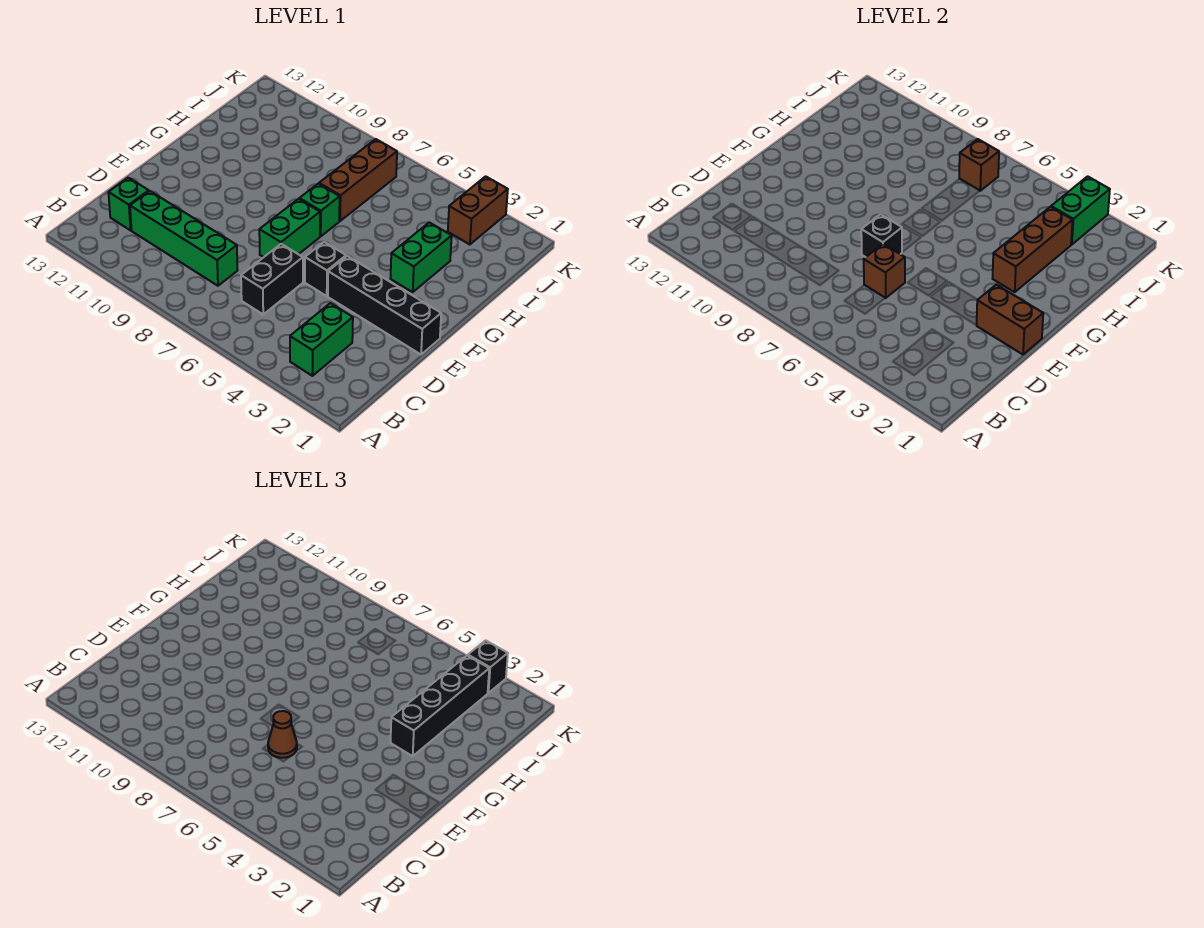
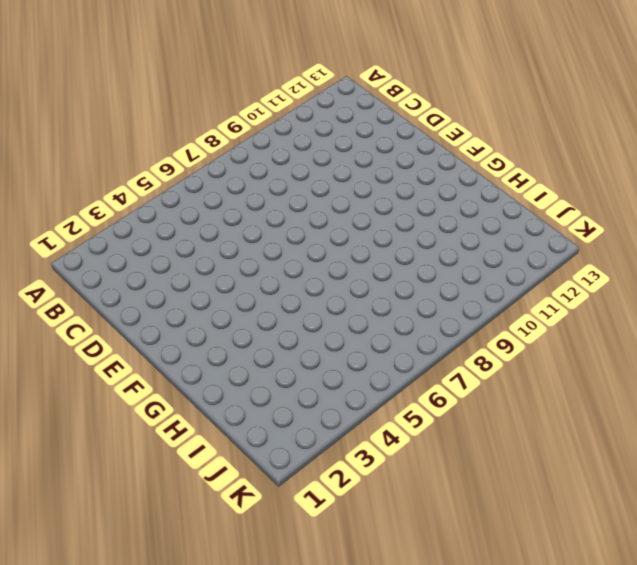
none -> green 1x2 brick [290,303,353,376]
none -> black 1x2 brick [241,244,303,314]
none -> green 1x4 brick [130,191,238,286]

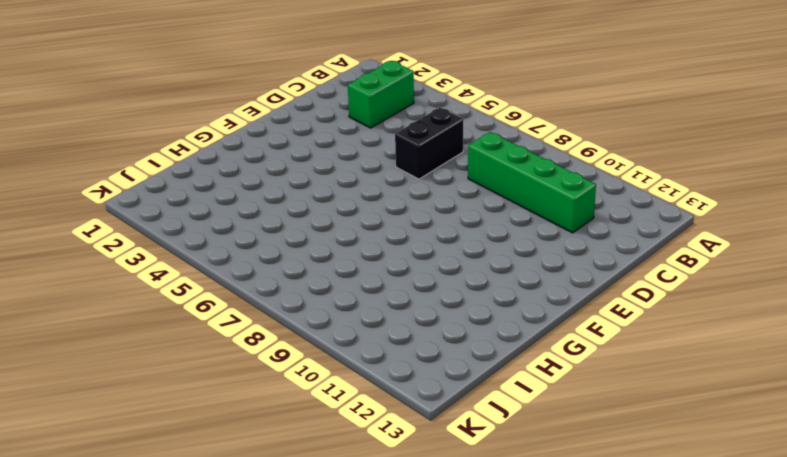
none -> green 1x1 brick [109,178,149,230]
none -> black 1x4 brick [328,256,441,355]
none -> black 1x1 brick [305,242,346,296]

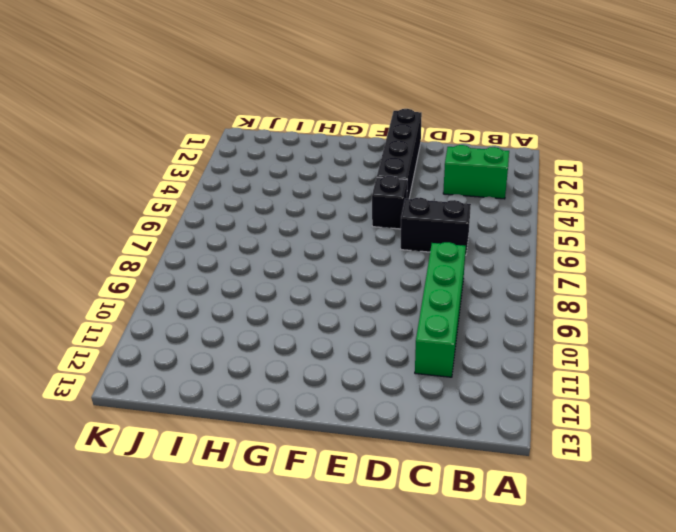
none -> green 1x1 brick [109,178,149,230]
none -> green 1x2 brick [259,199,320,257]
none -> green 1x2 brick [390,222,452,292]

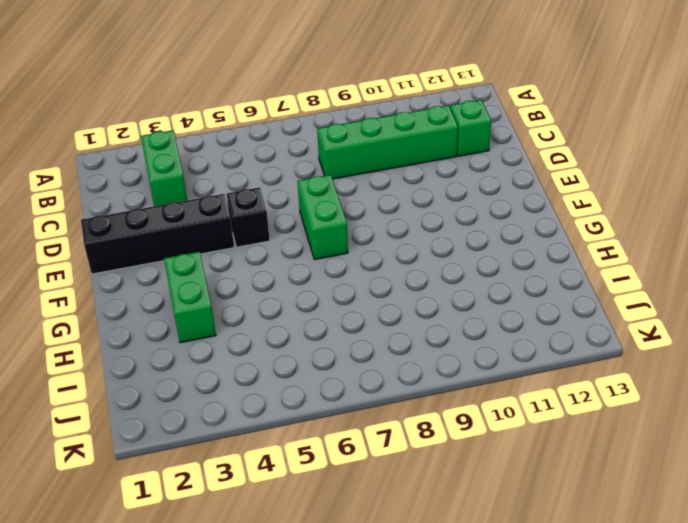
none -> black 1x2 brick [241,244,303,314]
none -> green 1x1 brick [299,184,340,236]
none -> brown 1x3 brick [319,139,397,221]

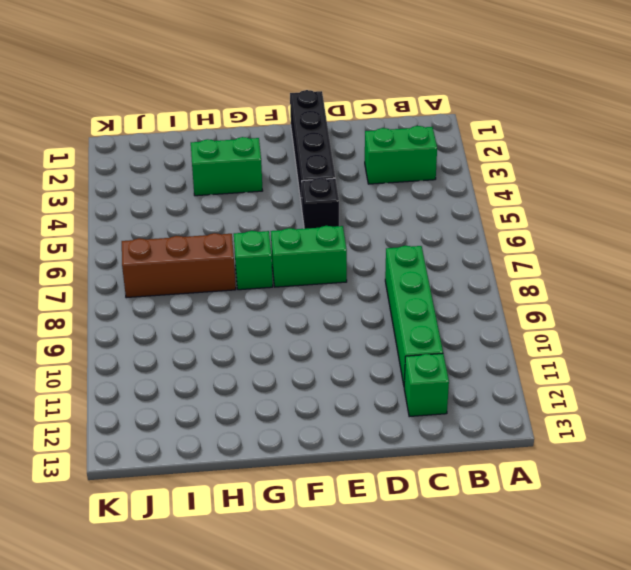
none -> black 1x2 brick [241,244,303,314]
none -> brown 1x2 brick [448,176,508,245]
none -> brown 1x1 brick [864,244,905,298]

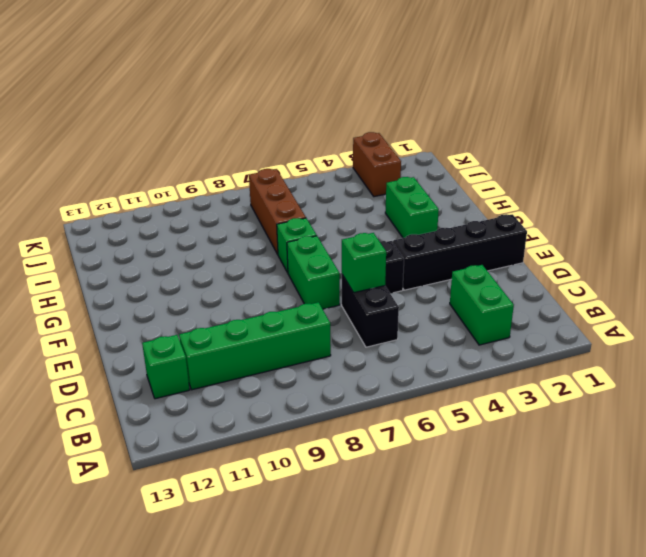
green 1x1 brick [342,233,386,293] -> brown 1x1 brick [864,244,905,298]
none -> brown 1x2 brick [977,285,1043,355]
none -> black 1x1 brick [861,214,902,257]
none -> brown 1x3 brick [992,207,1073,292]

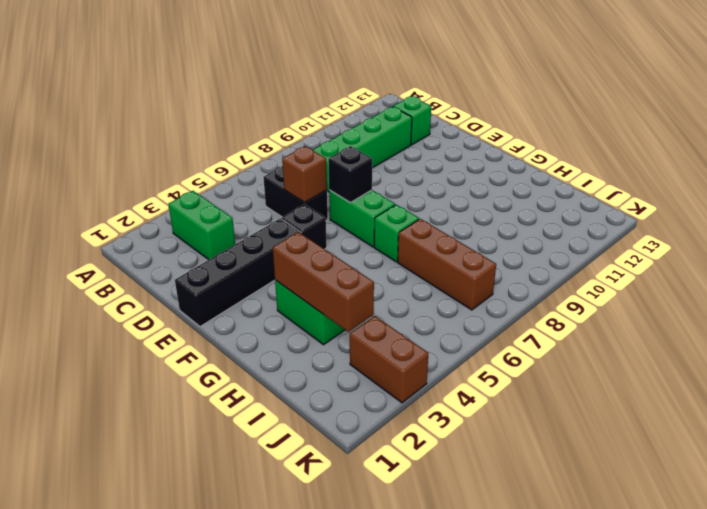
none -> brown 1x2 brick [977,285,1043,355]
none -> green 1x2 brick [1051,176,1110,245]
none -> brown 1x1 brick [959,139,999,191]

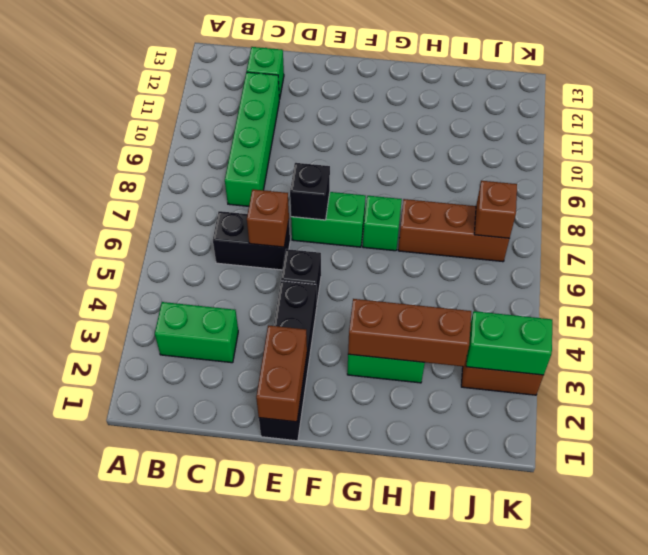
none -> brown 1x1 cone [268,711,297,758]
none -> black 1x4 brick [390,656,489,756]
none -> black 1x1 brick [468,640,508,693]

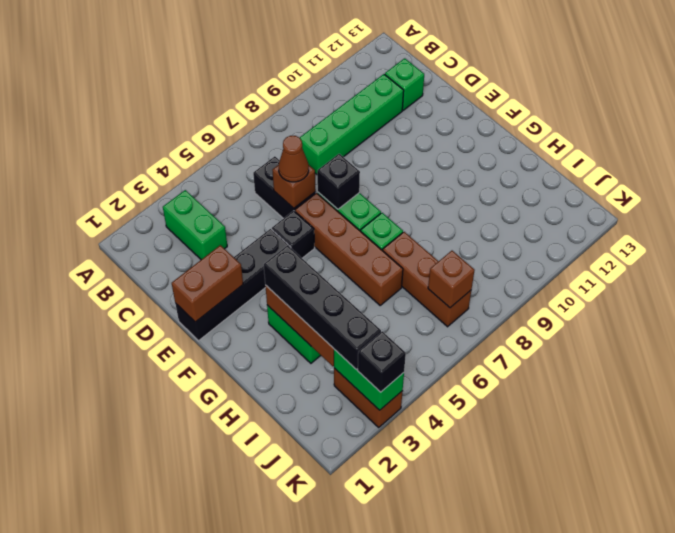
brown 1x4 brick [295,193,403,305] -> none

